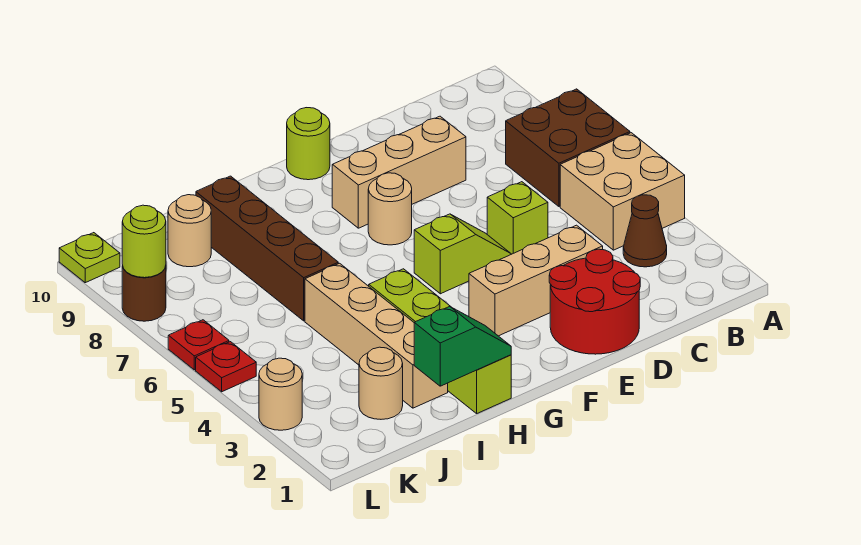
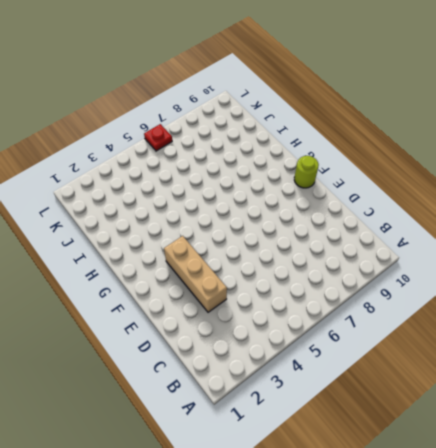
none -> tan 2x2 brick [560,133,685,250]
none -> brown 2x2 brick [506,89,630,206]
none -> brown 1x1 cone [623,195,667,267]

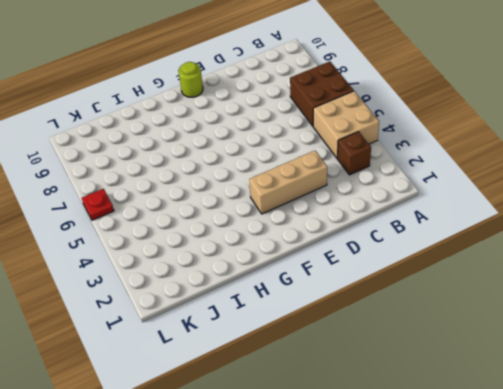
brown 1x1 brick [337,132,371,175] -> brown 1x1 cone [623,195,667,267]
none -> red 2x2 round brick [549,249,640,354]
none -> lime 1x1 brick [487,182,548,254]
none -> tan 1x3 brick [332,116,466,228]

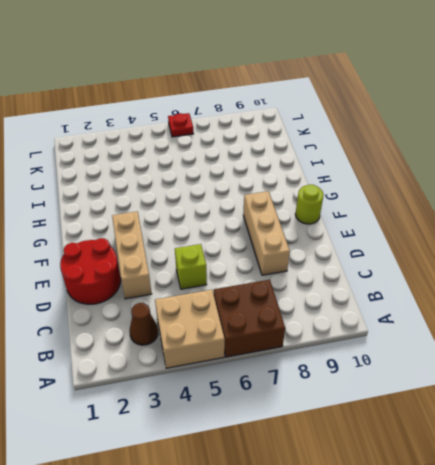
none -> lime 1x2 slope [414,214,511,294]
none -> tan 1x1 round brick [368,173,412,245]
none -> lime 1x4 brick [369,269,511,413]

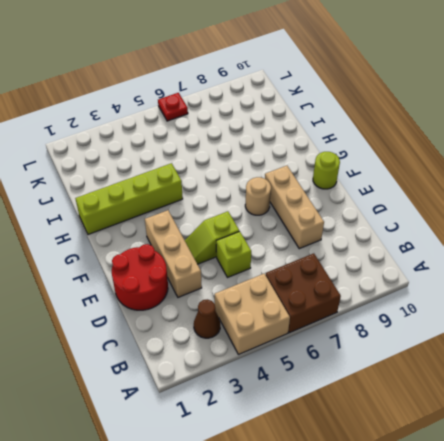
lime 1x2 slope [185,211,239,264] -> lime 1x2 slope turned to [414,214,511,294]
none -> tan 1x4 brick [305,263,448,408]
none -> brown 1x4 brick [196,176,338,321]
none -> tan 1x1 round brick [359,347,403,419]

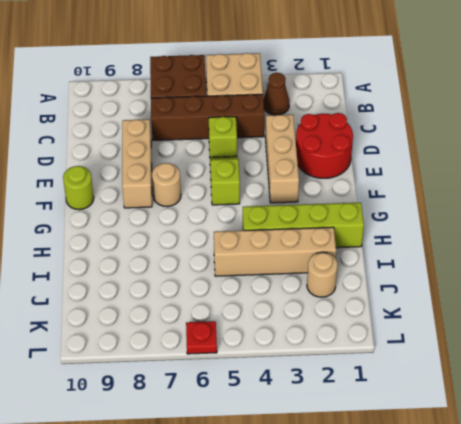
brown 1x4 brick [151,94,264,140] -> brown 1x4 brick moved to [196,176,338,321]
none -> tan 1x1 round brick [168,195,211,267]
none -> tan 1x1 round brick [259,358,302,430]
none -> red 1x1 plate [196,342,256,392]

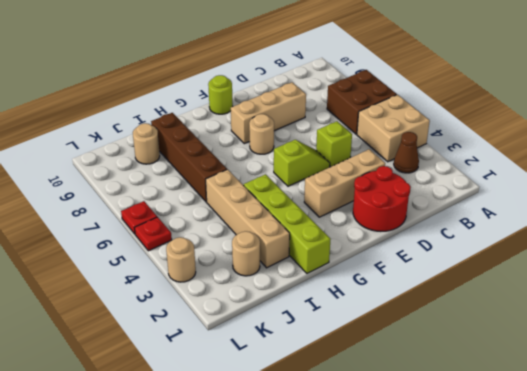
none -> brown 1x1 round brick [122,266,166,321]
none -> lime 1x1 plate [59,233,120,283]
none -> green 1x2 slope [414,307,511,386]

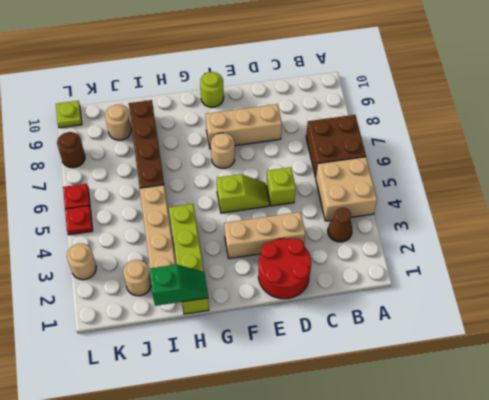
none -> lime 1x1 round brick [122,205,166,278]

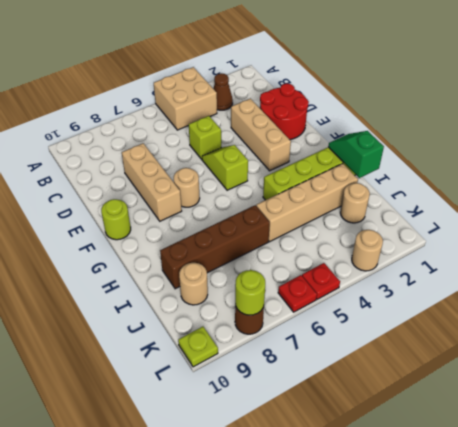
none -> brown 2x2 brick [506,89,630,206]

